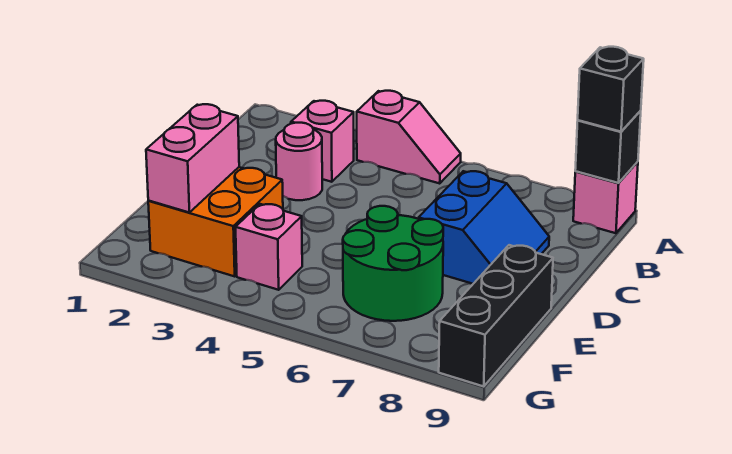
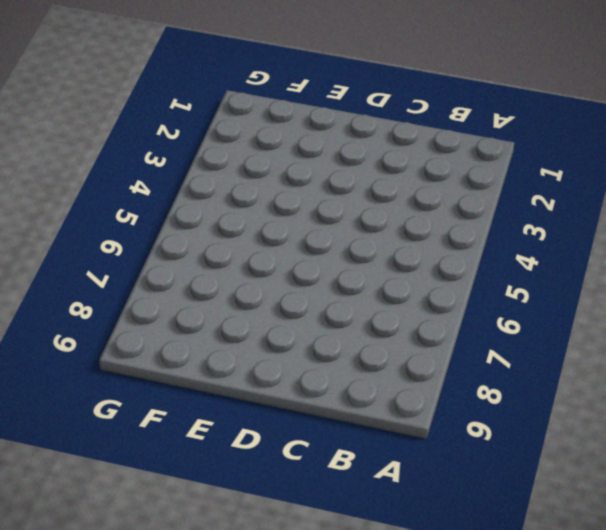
none -> pink 1x2 slope [357,91,461,183]
none -> pink 1x1 brick [573,162,638,233]
none -> pink 1x1 brick [291,101,354,182]

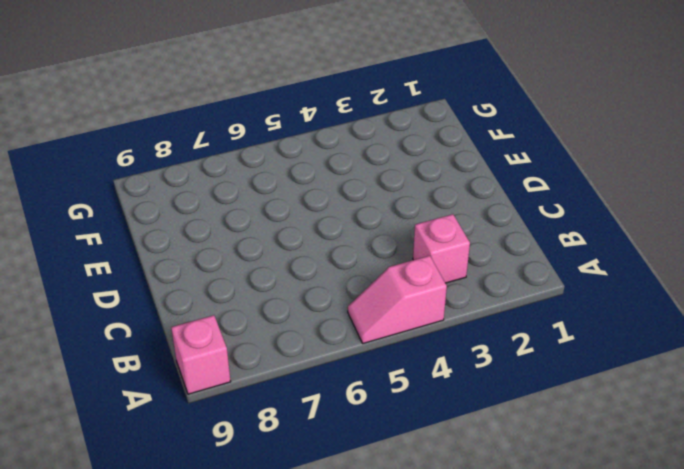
none -> pink 1x1 round brick [276,123,322,200]
none -> blue 2x2 slope [419,171,549,284]
none -> orange 2x2 brick [148,167,283,276]

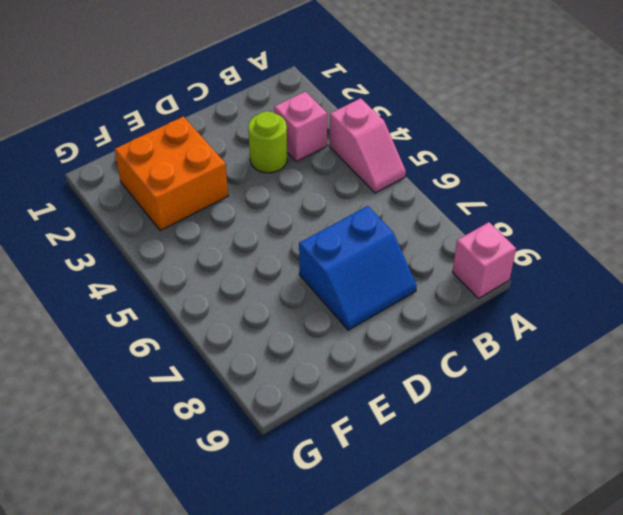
lime 1x1 round brick [248,111,287,173] -> pink 1x1 round brick [276,123,322,200]
none -> green 2x2 round brick [343,206,443,321]
none -> black 1x3 brick [439,245,553,386]
none -> pink 1x1 brick [236,204,302,290]

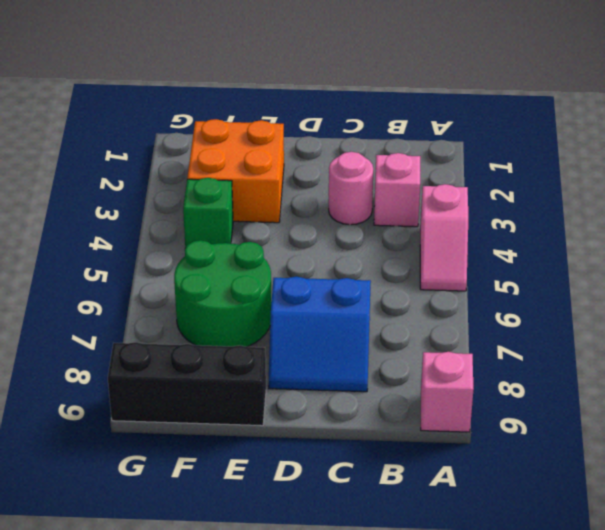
green 1x1 brick [183,178,233,248] -> pink 1x1 brick [236,204,302,290]
none -> black 1x1 brick [575,111,641,183]
none -> pink 1x2 brick [146,104,239,213]
none -> black 1x1 brick [578,47,644,132]

